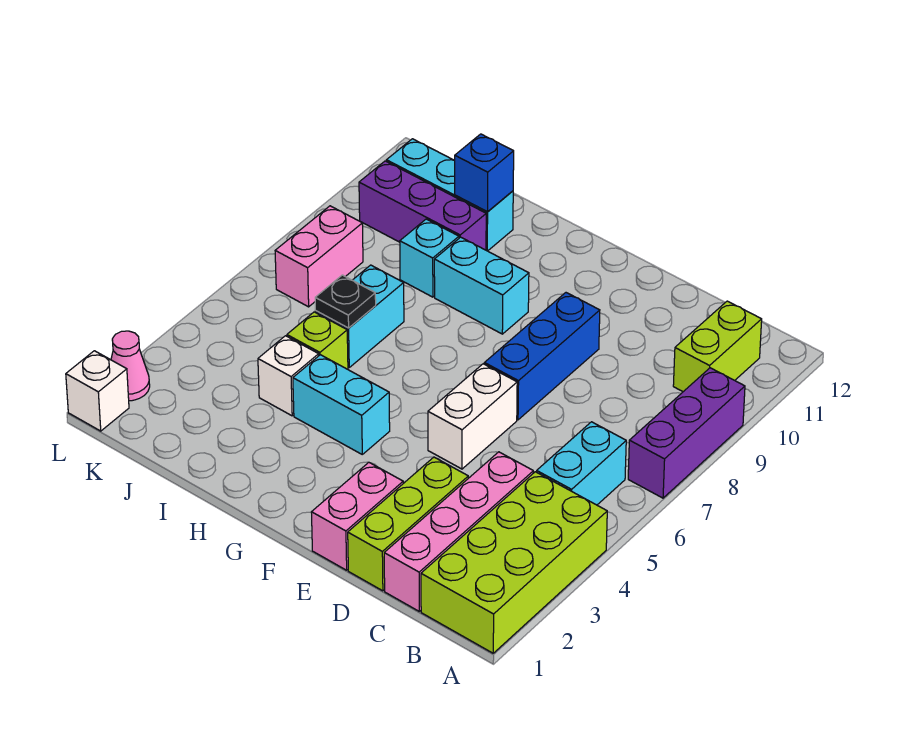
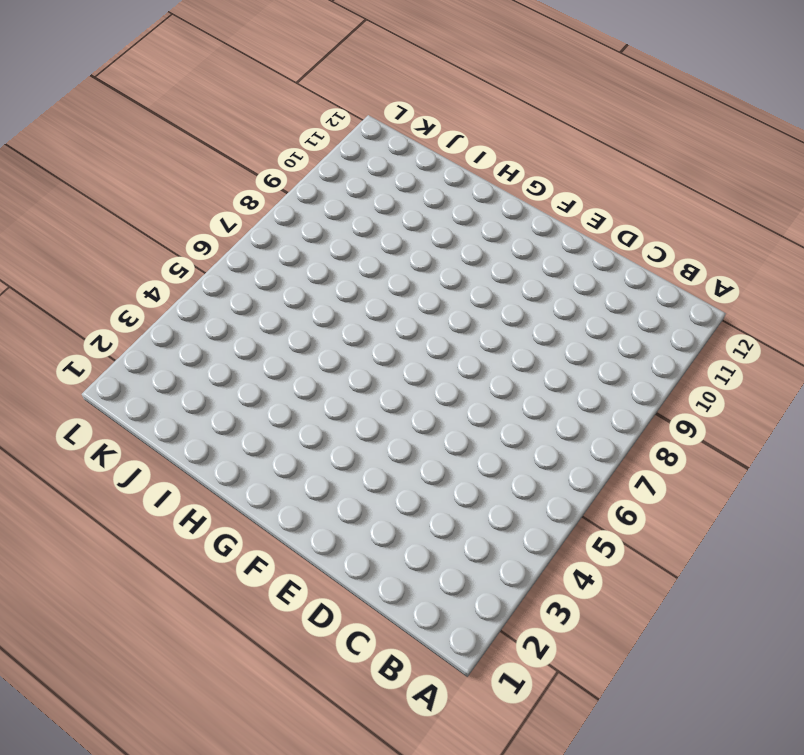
none -> lime 2x4 brick [421,472,607,653]
none -> purple 1x3 brick [628,368,745,498]
none -> cyan 1x2 brick [537,422,626,505]

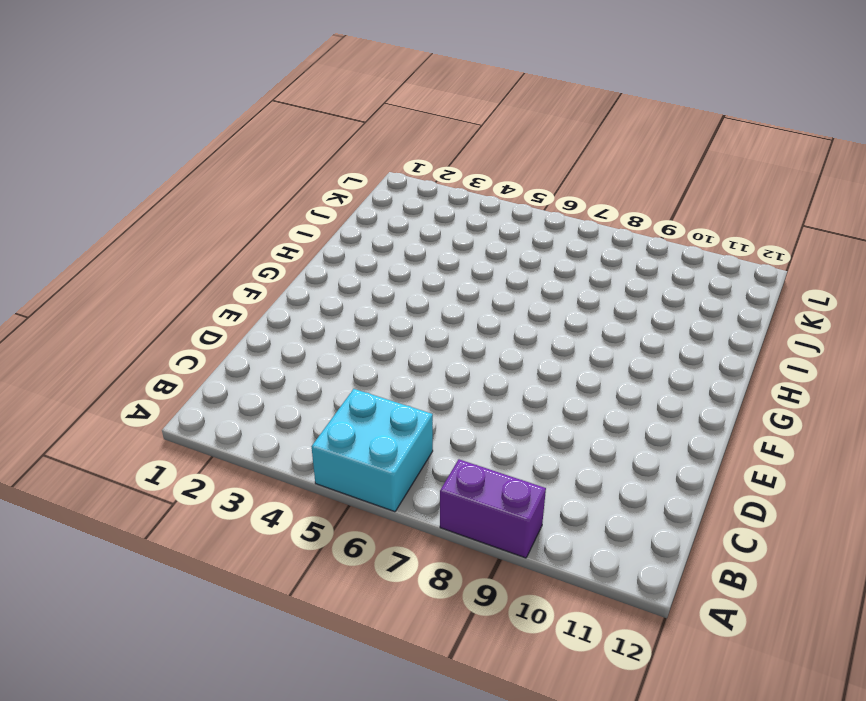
cyan 2x2 brick [312,389,433,512] -> cyan 1x2 brick [537,422,626,505]
purple 1x2 brick [440,459,546,558] -> purple 1x3 brick [628,368,745,498]
none -> lime 2x4 brick [421,472,607,653]
none -> lime 1x2 brick [673,301,762,392]
none -> pink 1x4 brick [384,452,533,611]

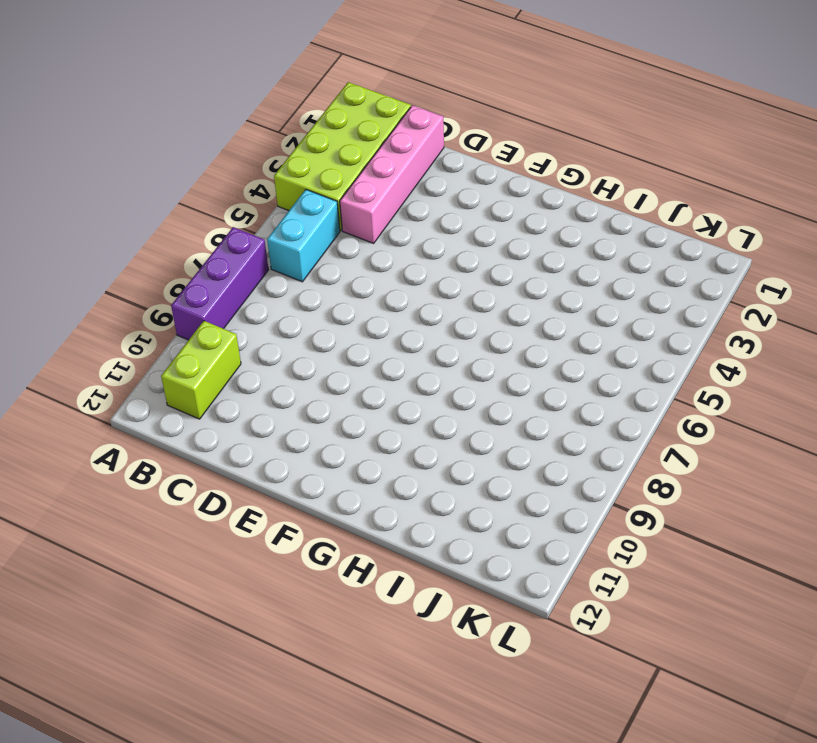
none -> lime 1x3 brick [348,457,468,591]
none -> pink 1x2 brick [311,462,403,570]
none -> white 1x2 brick [428,364,517,469]

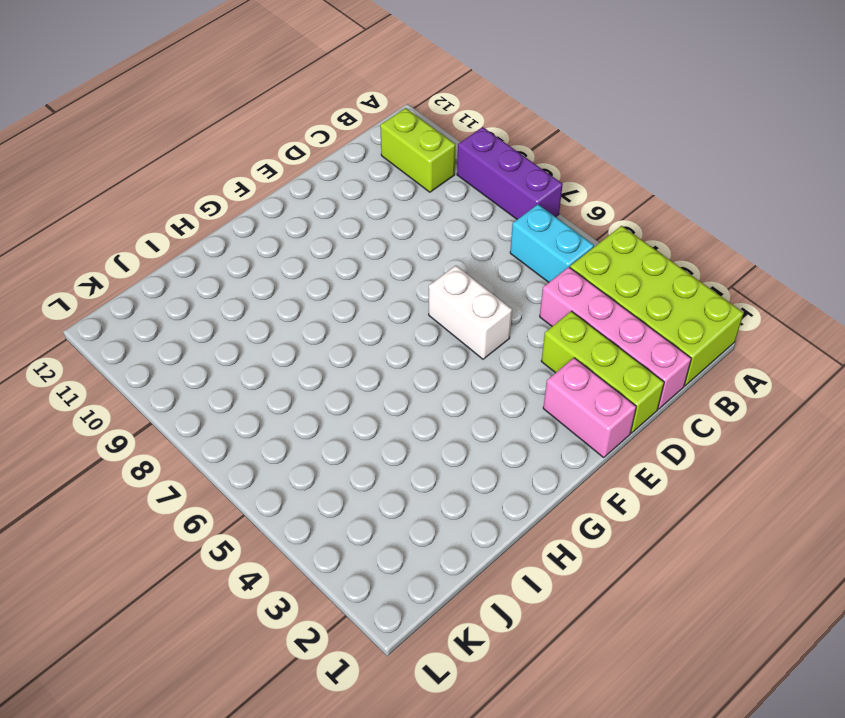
none -> blue 1x3 brick [484,293,600,420]
none -> cyan 1x2 brick [293,355,390,454]
none -> cyan 1x2 brick [434,237,529,334]

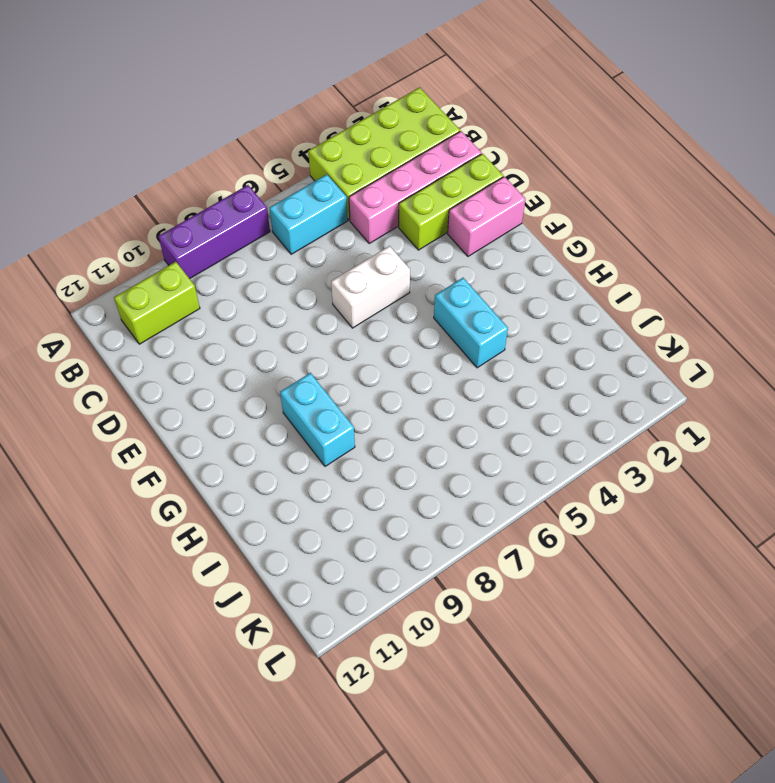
none -> blue 1x3 brick [484,293,600,420]
none -> white 1x1 brick [258,336,319,416]
none -> lime 1x1 brick [287,312,348,369]

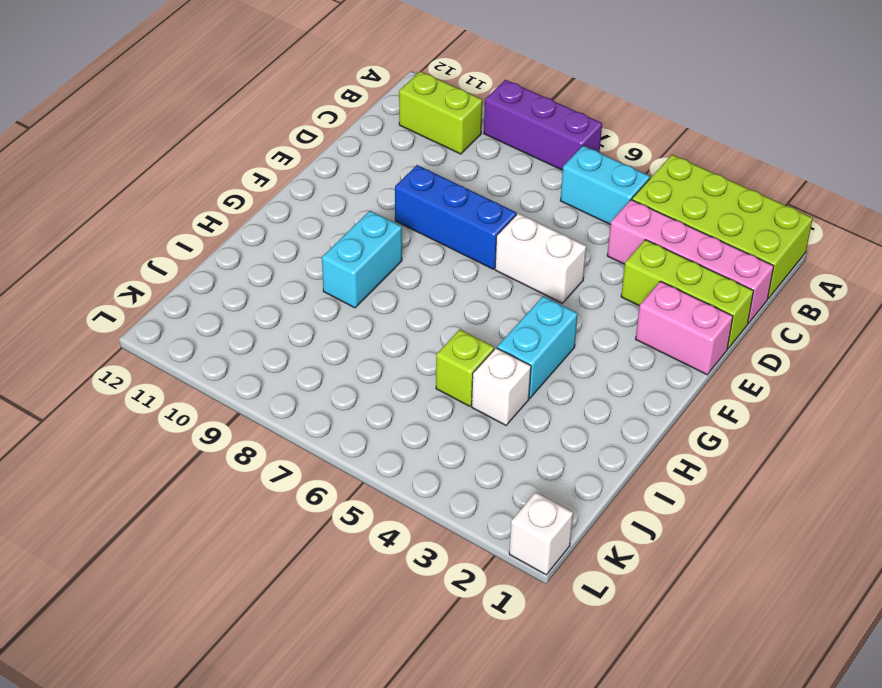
none -> cyan 1x2 brick [316,265,404,367]
none -> cyan 1x1 brick [400,219,459,297]
none -> purple 1x3 brick [359,161,486,250]

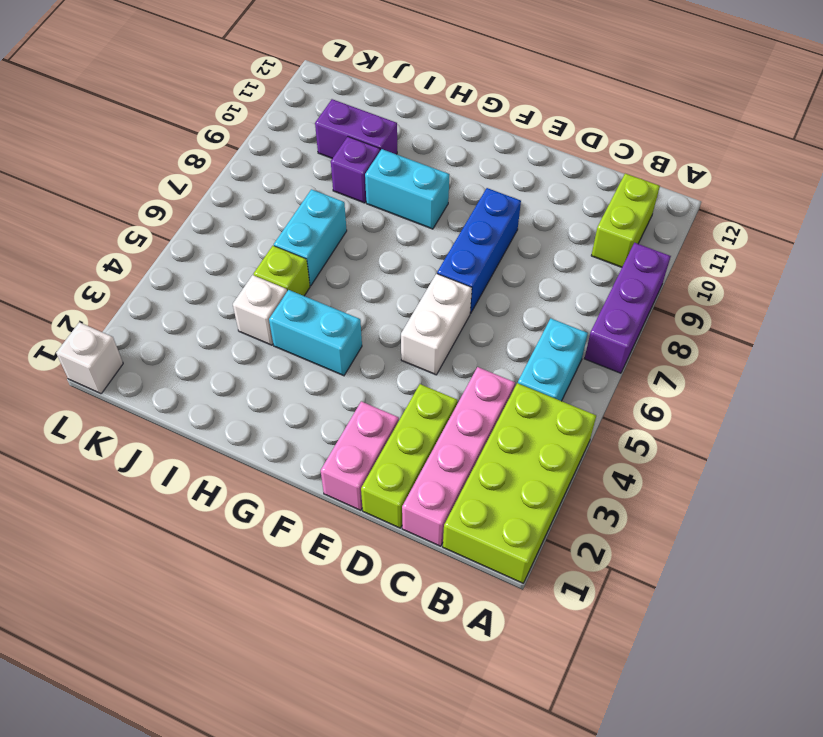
purple 1x1 brick [331,137,380,203] -> cyan 1x1 brick [400,219,459,297]
purple 1x2 brick [315,99,397,158] -> purple 1x3 brick [359,161,486,250]
none -> cyan 1x3 brick [386,139,513,251]
none -> pink 1x2 brick [275,206,363,307]
none -> pink 1x1 cone [111,331,150,401]

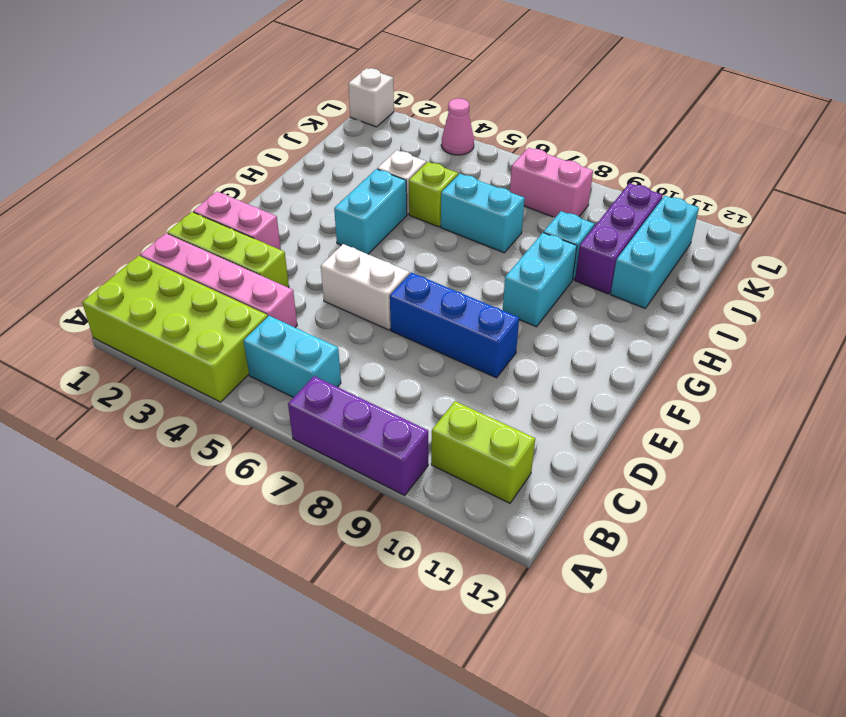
pink 1x1 cone [441,98,474,155] -> pink 1x1 cone moved to [111,331,150,401]
none -> black 1x1 plate [315,275,376,328]
none -> blue 1x1 brick [454,134,514,212]

